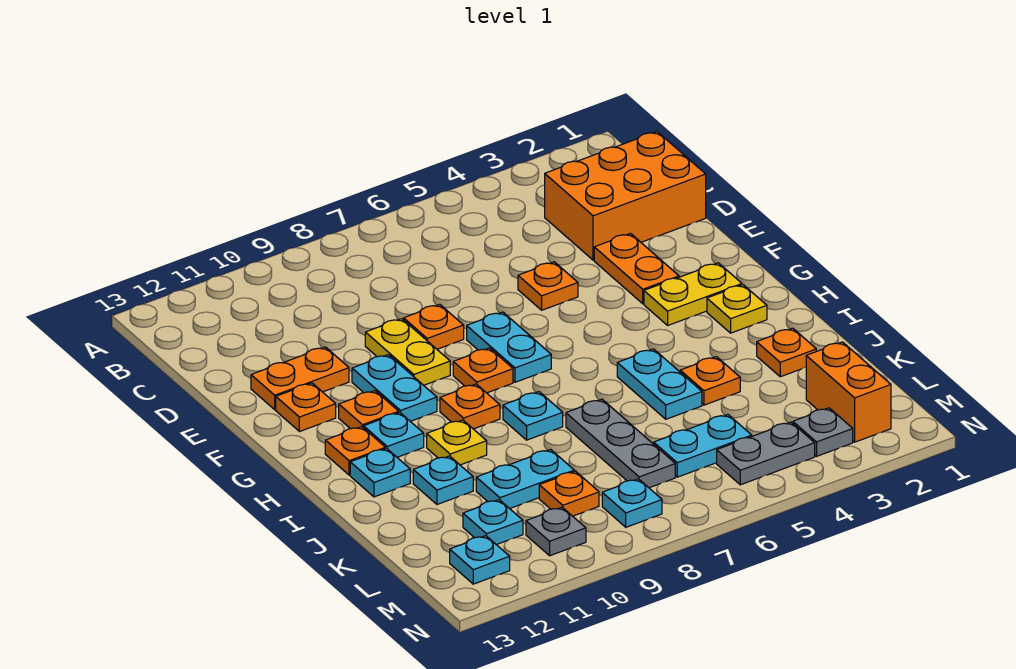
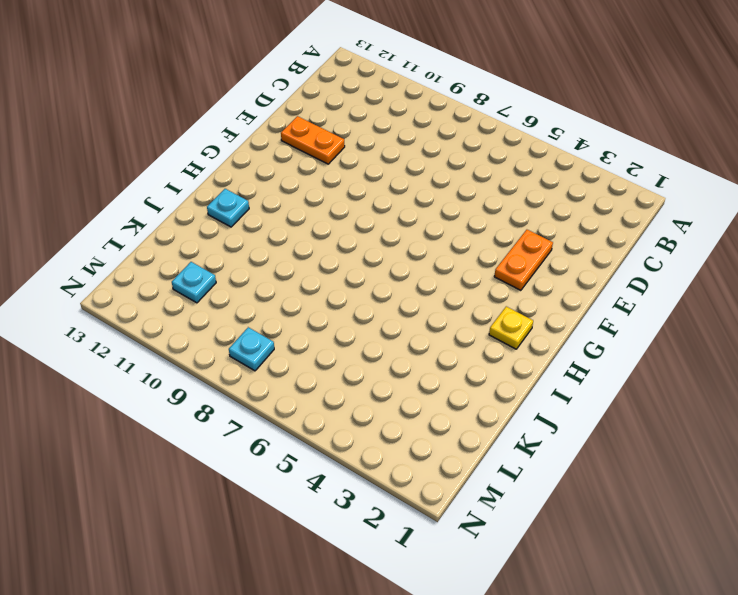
none -> orange 2x3 brick [545,132,706,260]
none -> orange 1x1 plate [518,262,578,310]
none -> orange 1x1 plate [404,304,464,349]
none -> yellow 1x2 plate [365,319,450,385]

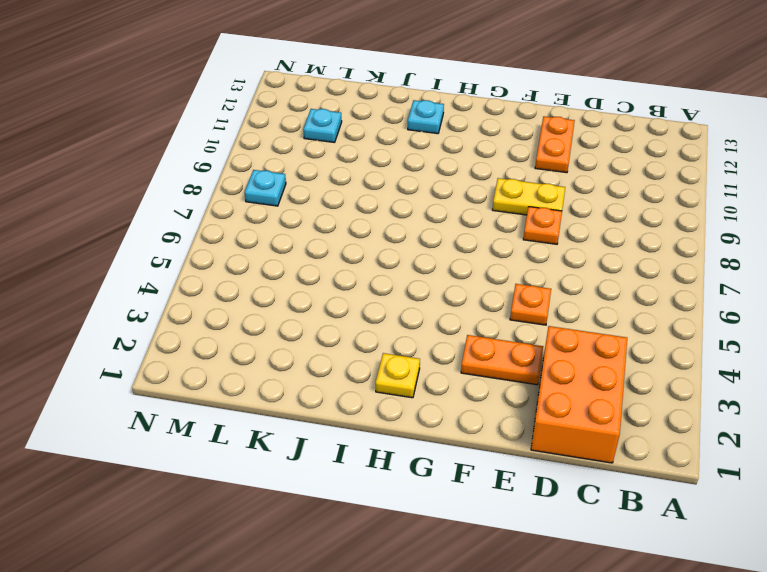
none -> cyan 1x2 plate [467,312,551,382]
none -> cyan 1x2 plate [352,355,437,421]
none -> orange 1x1 plate [276,383,336,432]
none -> yellow 1x2 plate [644,263,742,325]

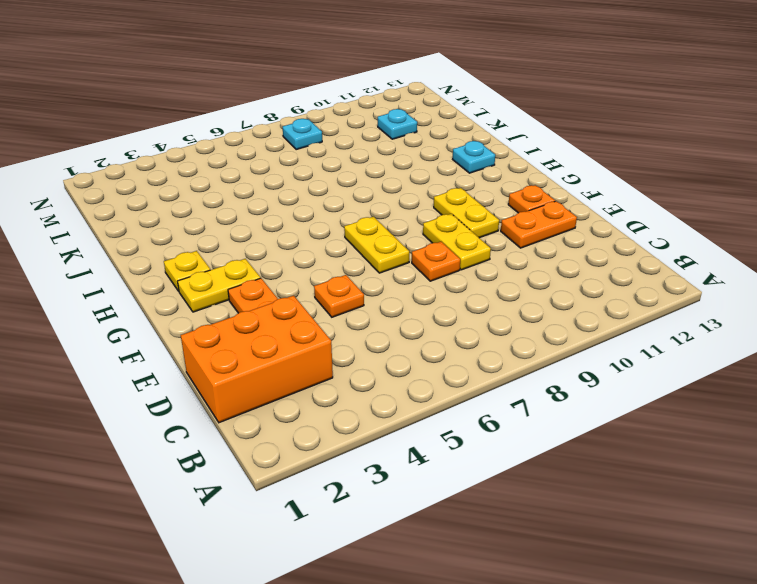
yellow 1x2 plate [344,217,409,273] -> cyan 1x2 plate [467,312,551,382]
yellow 1x2 plate [434,188,499,238] -> cyan 1x2 plate [352,355,437,421]
none -> orange 1x1 plate [453,348,513,393]
none -> orange 1x1 plate [339,391,399,429]
none -> orange 1x1 plate [440,384,500,429]
none -> cyan 1x1 plate [364,412,424,457]

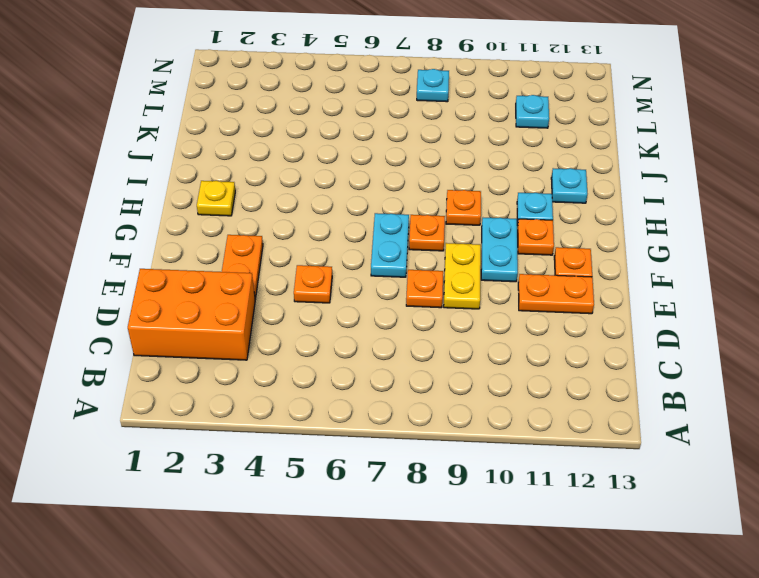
none -> yellow 1x2 plate [644,263,742,325]
none -> orange 1x1 plate [325,427,385,475]
none -> cyan 1x2 plate [617,349,702,419]
none -> cyan 1x1 plate [503,392,563,440]

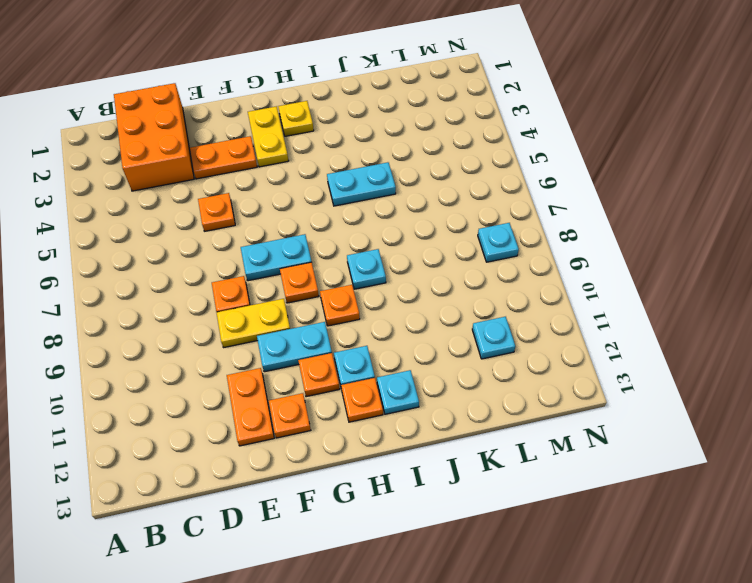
none -> yellow 1x1 plate [427,420,487,465]
none -> orange 1x1 plate [757,328,816,377]
none -> orange 1x1 plate [680,357,740,405]
none -> grey 1x3 plate [566,399,675,488]

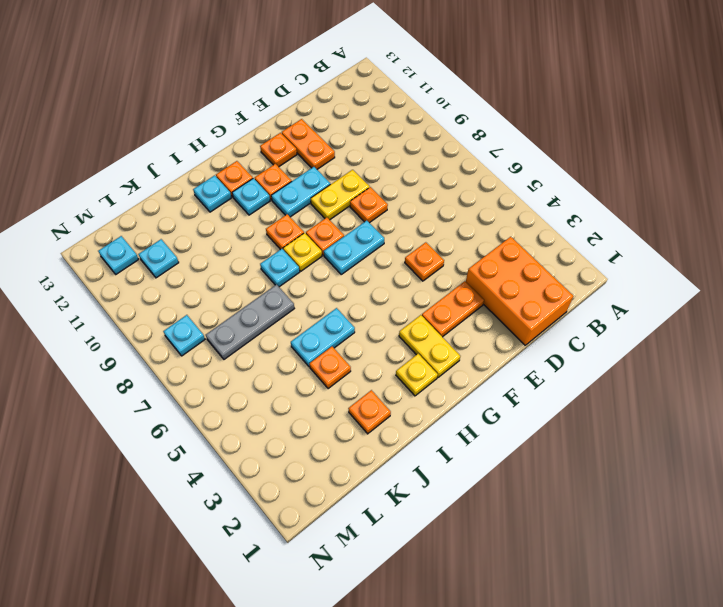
yellow 1x1 plate [283,233,322,271] -> yellow 1x1 plate moved to [427,420,487,465]
none -> cyan 1x1 plate [413,456,473,504]
none -> cyan 1x2 plate [476,449,574,509]
none -> orange 1x2 brick [806,342,891,442]
none -> cyan 1x2 plate [654,415,752,477]

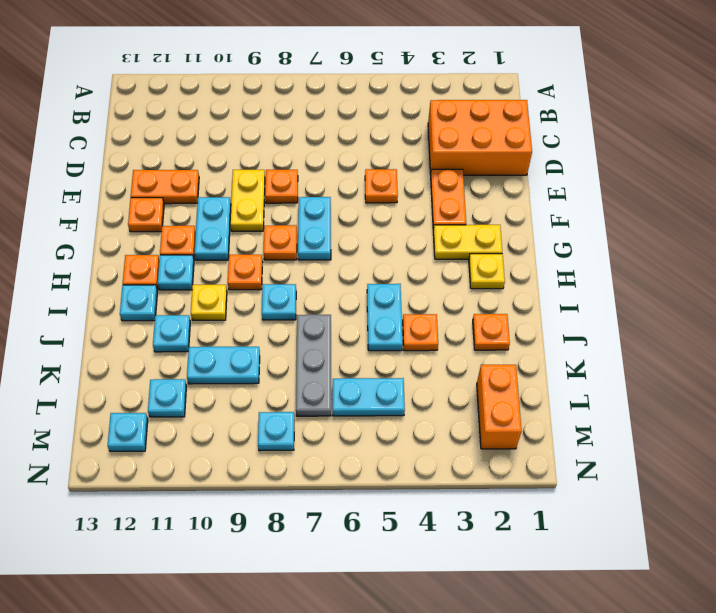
none -> orange 1x1 plate [539,471,599,516]
none -> grey 1x1 plate [793,408,853,456]
none -> grey 1x2 plate [717,422,815,485]
none -> grey 1x1 plate [526,507,586,556]

